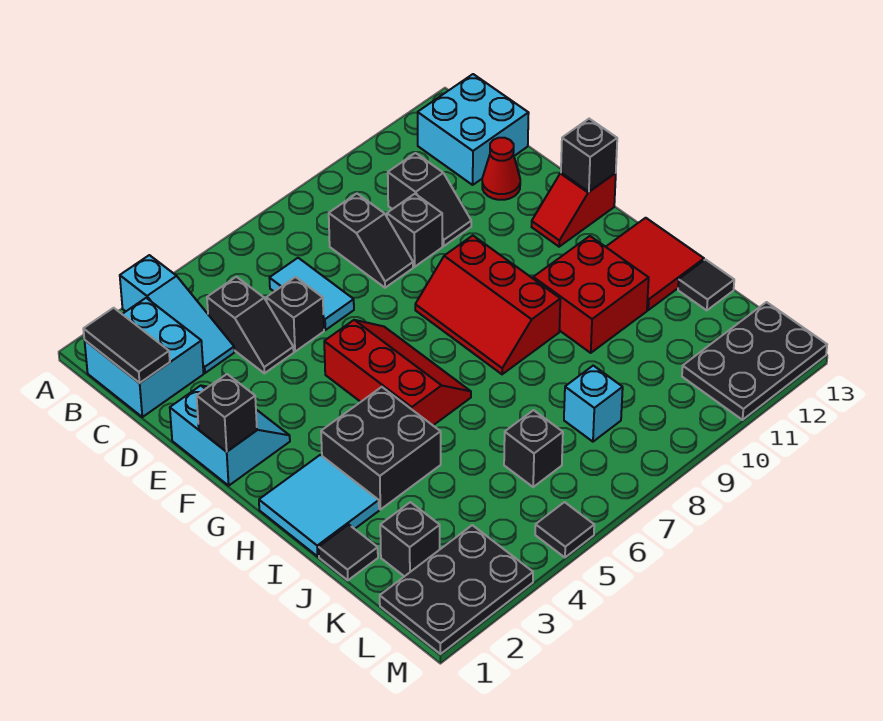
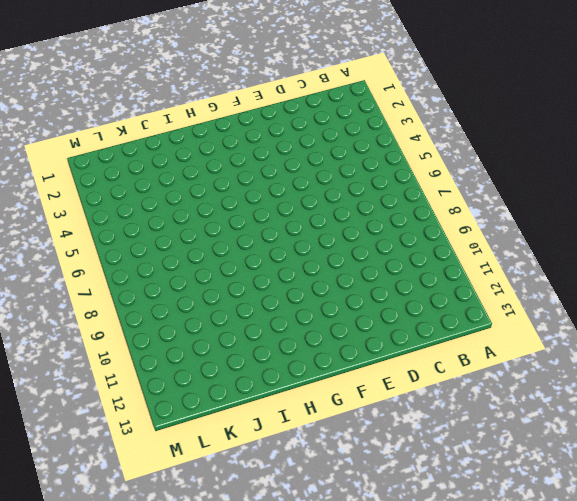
none -> cyan 1x3 slope [120,255,234,373]
none -> cyan 2x2 brick [84,298,204,417]
none -> cyan 2x2 brick [418,74,529,185]

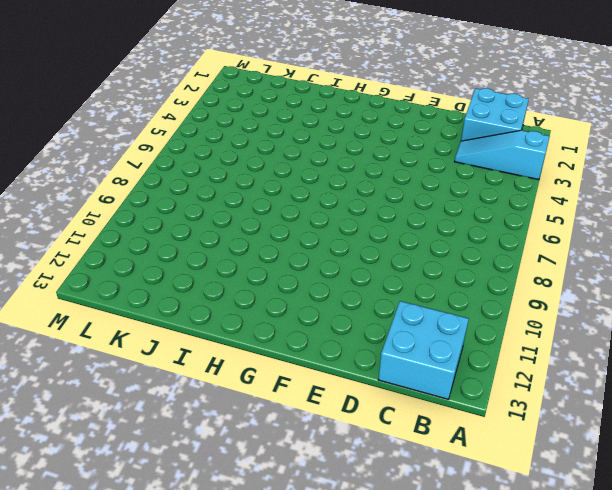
none -> black 1x2 slope [207,277,294,373]
none -> cyan 1x2 tile [269,258,354,330]
none -> black 1x2 slope [329,194,413,288]

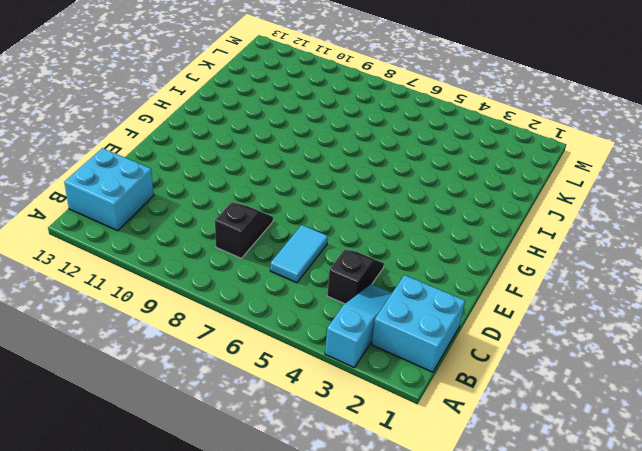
none -> black 1x2 slope [388,153,471,246]
none -> black 1x1 brick [266,277,324,352]
none -> black 1x1 brick [387,194,442,267]

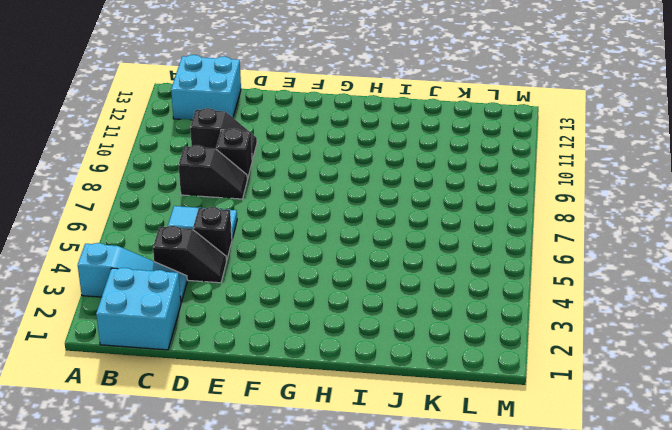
none -> red 1x1 cone [482,138,520,200]
none -> cyan 2x2 slope [170,386,290,486]
none -> red 2x3 slope [324,320,471,425]

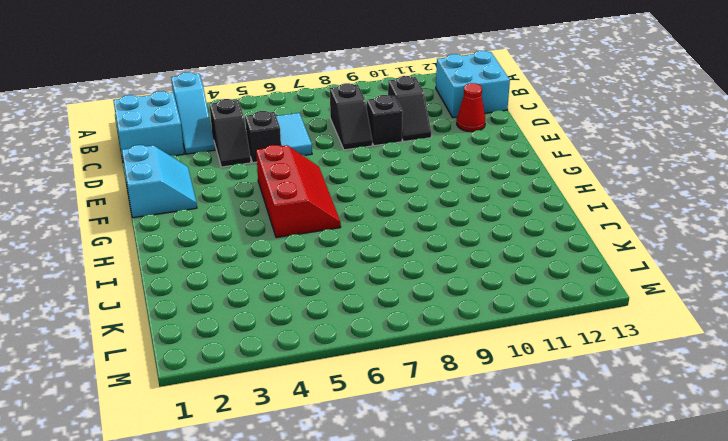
none -> red 2x3 slope [415,236,560,374]
none -> red 1x2 slope [532,173,616,247]
none -> cyan 2x2 tile [259,455,379,556]

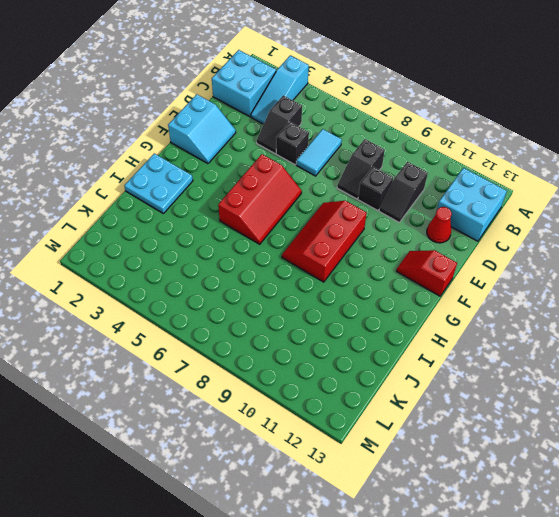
cyan 2x2 plate [124,154,193,213] -> cyan 2x2 tile [259,455,379,556]
none -> black 2x2 brick [321,387,441,510]
none -> red 2x2 brick [533,236,649,353]
none -> red 2x2 tile [606,218,704,310]

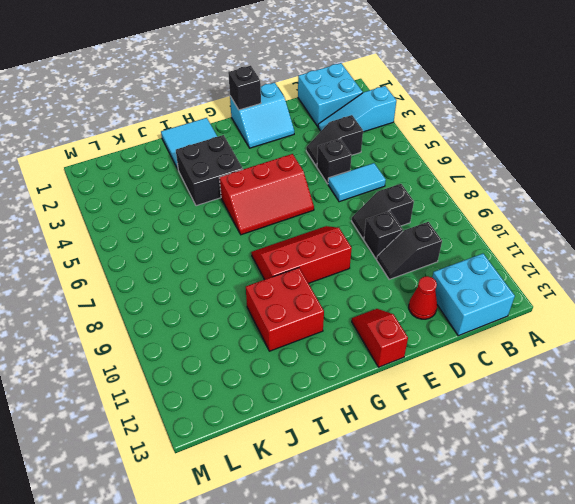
none -> red 2x2 tile [606,218,704,310]
none -> black 1x1 tile [319,525,378,580]
none -> black 1x1 tile [678,260,734,310]

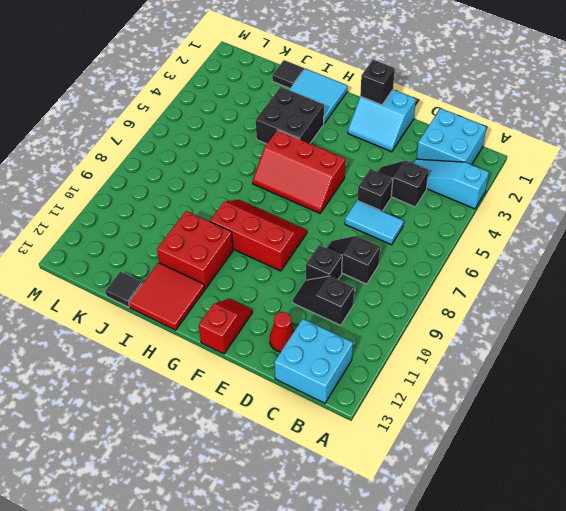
none -> black 1x1 brick [380,502,440,576]
none -> black 1x1 brick [504,410,563,487]
none -> cyan 1x1 brick [564,366,623,442]

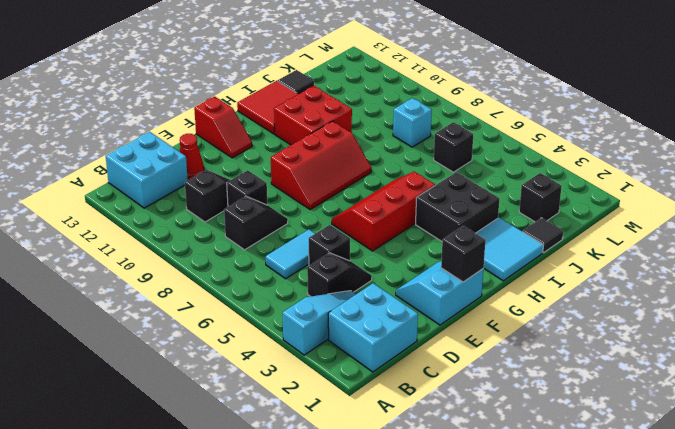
none -> black 2x3 plate [380,525,533,654]
none -> black 2x3 plate [682,302,827,420]
none -> black 1x1 tile [535,502,594,557]

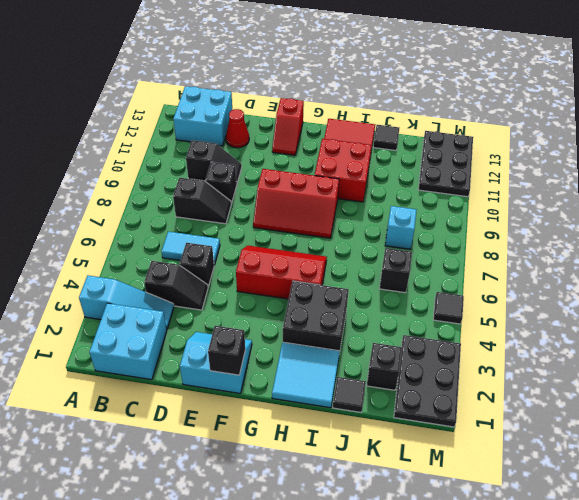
none -> black 1x2 tile [83,308,170,383]
none -> black 1x1 brick [561,119,617,192]

